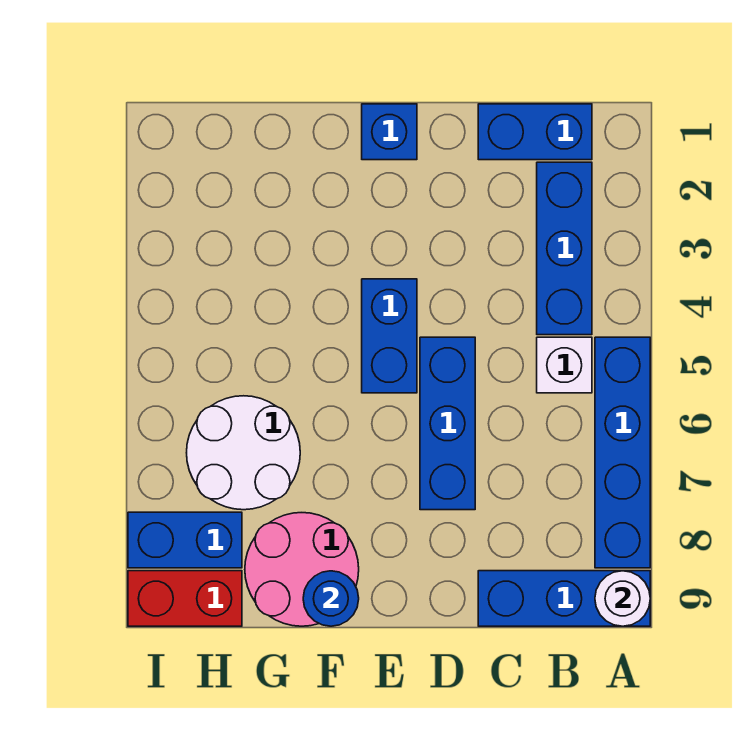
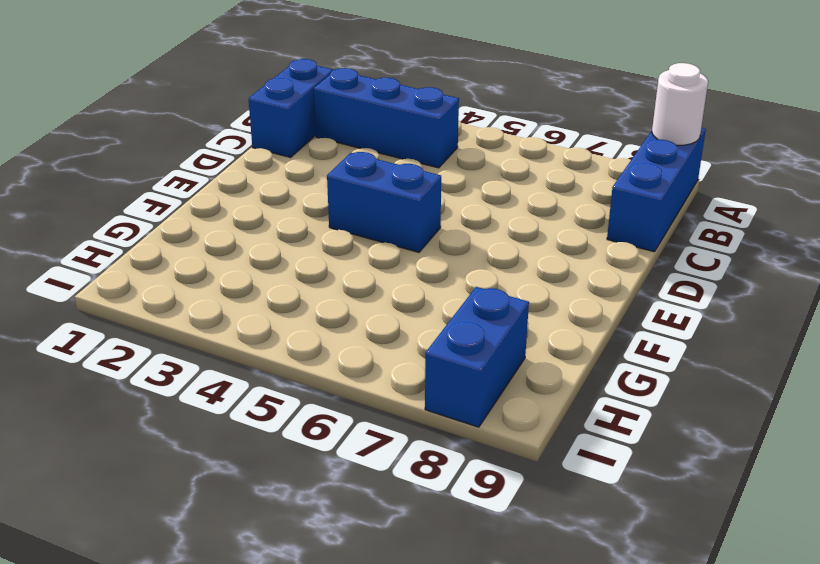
none -> blue 1x4 brick [595,337,650,568]
none -> white 1x1 brick [537,337,592,393]
none -> blue 1x3 brick [420,337,475,510]

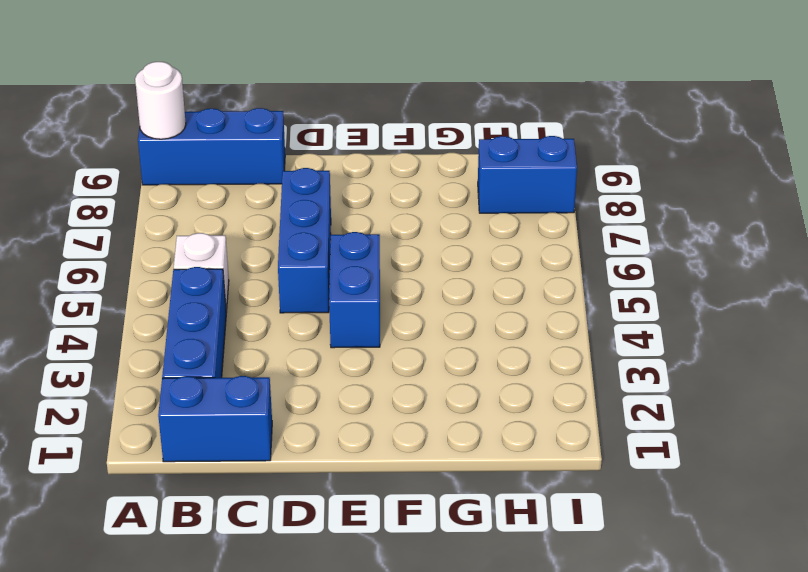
none -> blue 1x4 brick [595,337,650,568]
none -> blue 1x1 brick [362,104,417,160]
none -> pink 2x2 round brick [245,513,359,626]

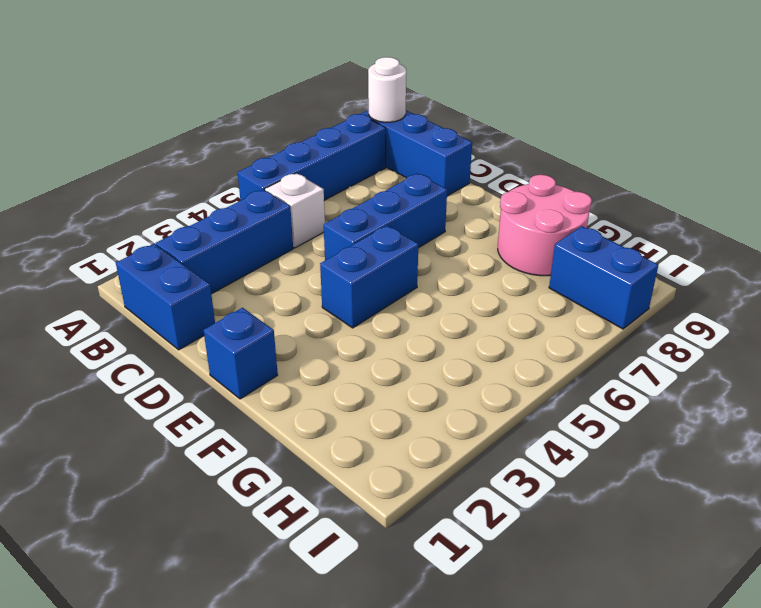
none -> white 2x2 round brick [187,396,300,510]
none -> red 1x2 brick [128,571,242,626]
none -> blue 1x1 round brick [303,571,359,626]

